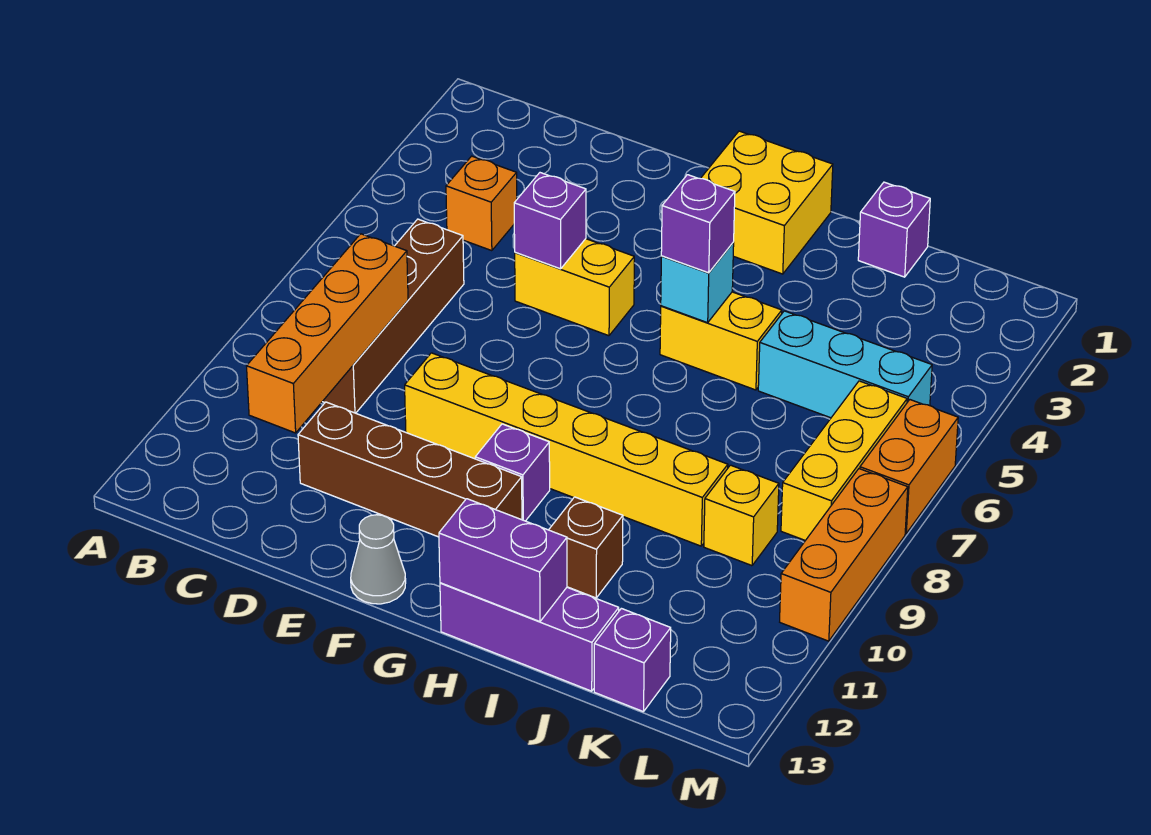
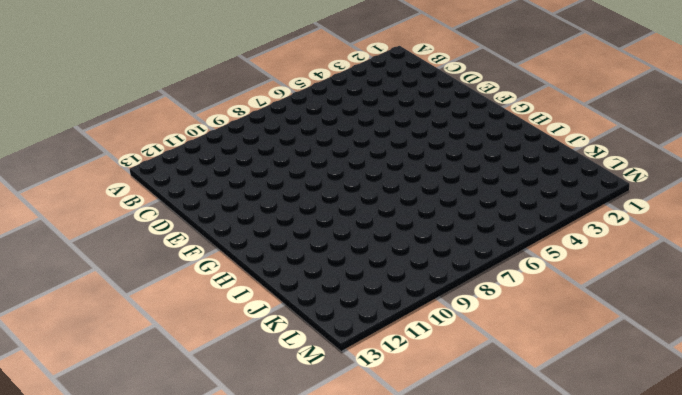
none -> orange 1x1 brick [446,156,517,251]
none -> brown 1x4 brick [322,219,464,413]
none -> brown 1x4 brick [298,402,522,537]

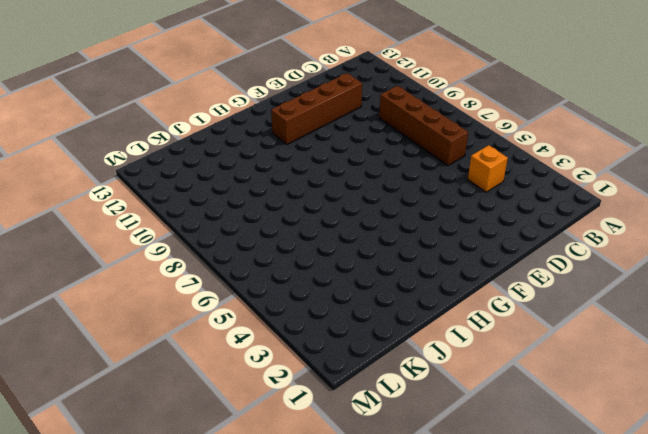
none -> yellow 1x2 brick [515,239,634,336]
none -> yellow 1x6 brick [405,353,728,546]
none -> grey 1x1 cone [351,515,406,604]

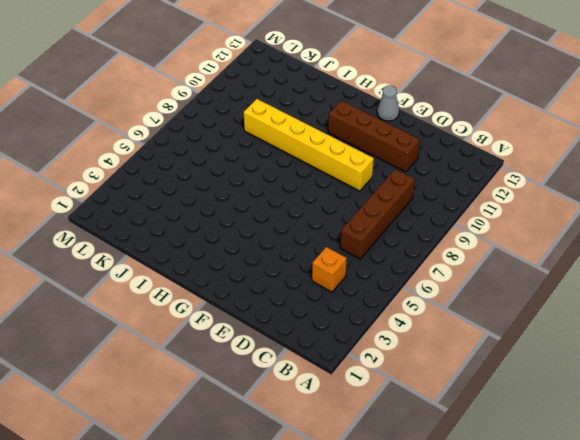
none -> yellow 1x2 brick [515,239,634,336]
none -> yellow 2x2 brick [700,131,833,274]
none -> purple 1x1 brick [475,424,550,521]

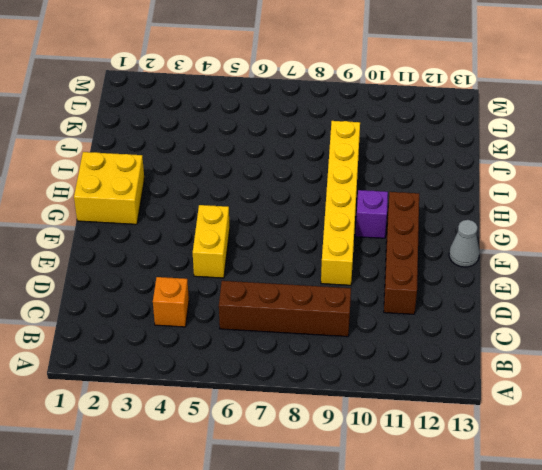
none -> yellow 1x2 brick [660,292,782,390]
none -> purple 1x3 brick [440,583,619,691]
none -> brown 1x1 brick [549,497,623,598]

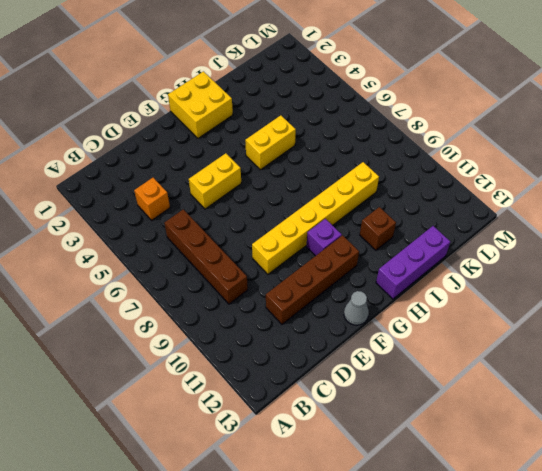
none -> purple 1x1 brick [858,182,930,277]
none -> cyan 1x3 brick [758,311,932,418]
none -> yellow 1x1 brick [704,465,779,566]

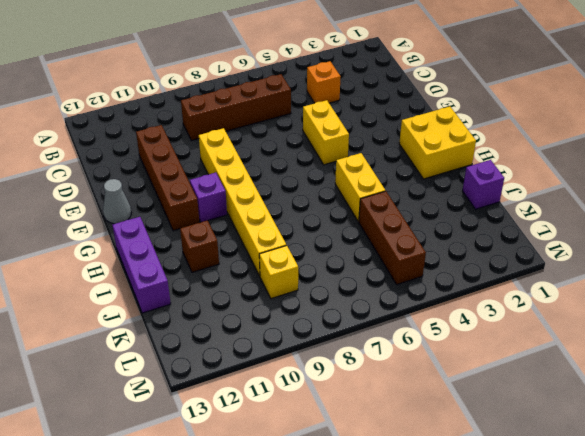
brown 1x3 brick [359,191,426,284] -> cyan 1x3 brick [758,311,932,418]
none -> purple 1x1 brick [594,608,671,712]
none -> yellow 1x3 brick [781,381,907,541]
none -> orange 1x2 brick [860,400,958,533]

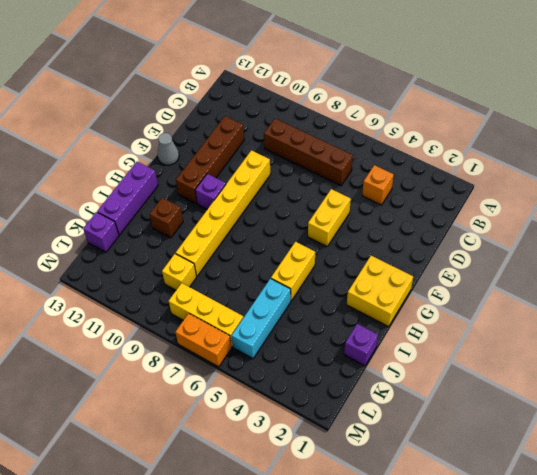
none -> orange 1x3 brick [780,469,908,641]
none -> orange 1x4 brick [247,234,408,433]
none -> purple 1x1 brick [514,173,586,269]

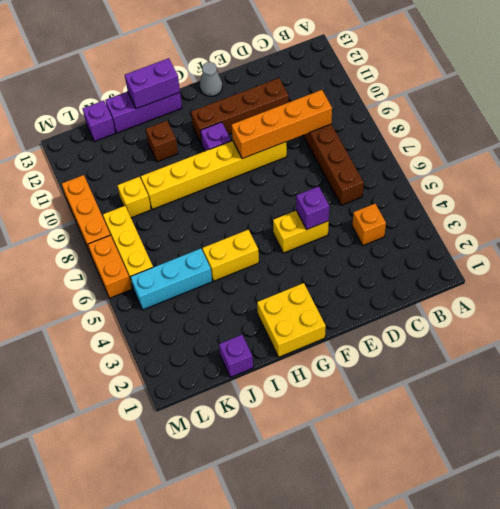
orange 1x4 brick [232,90,332,159] -> orange 1x4 brick turned to [247,234,408,433]
none -> cyan 1x1 brick [661,242,734,323]
none -> purple 1x1 brick [661,175,735,273]

